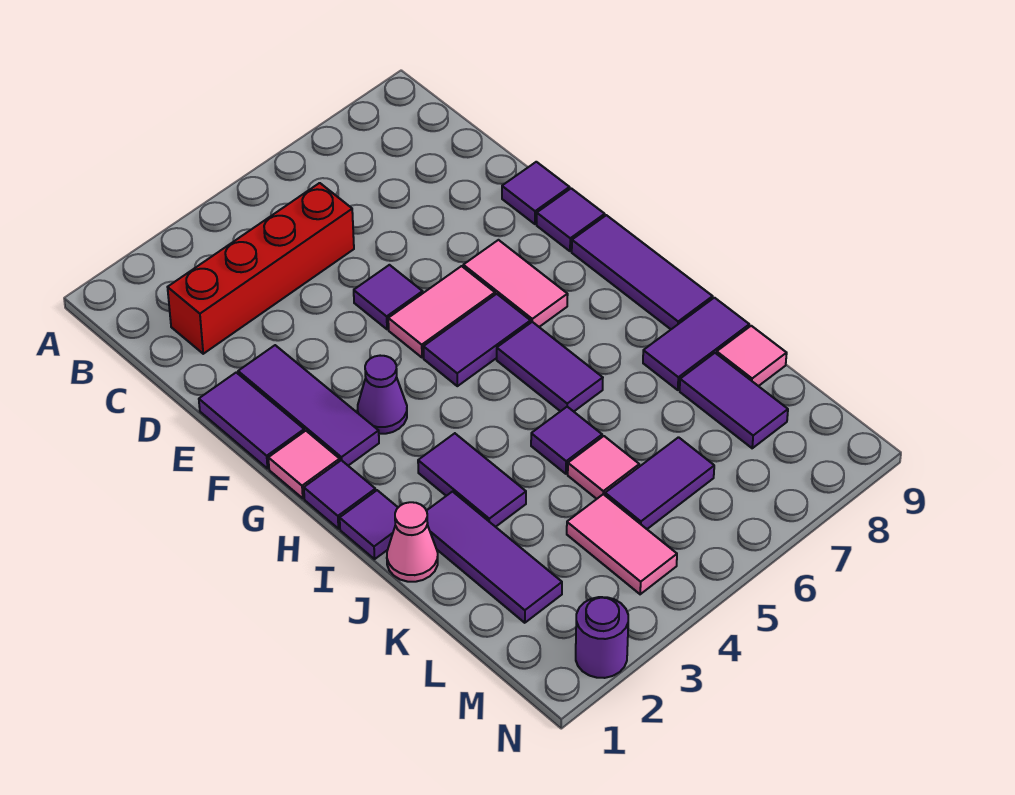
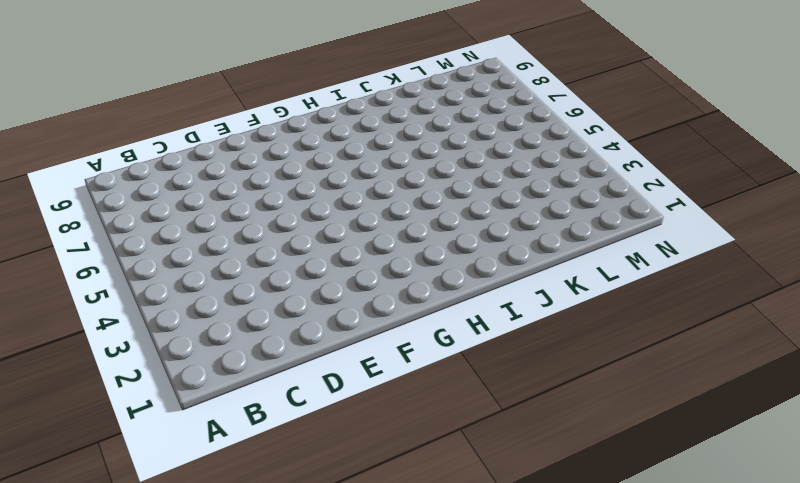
none -> red 1x4 brick [168,183,354,354]
none -> purple 1x2 tile [199,373,304,469]
none -> purple 1x3 tile [238,345,379,466]

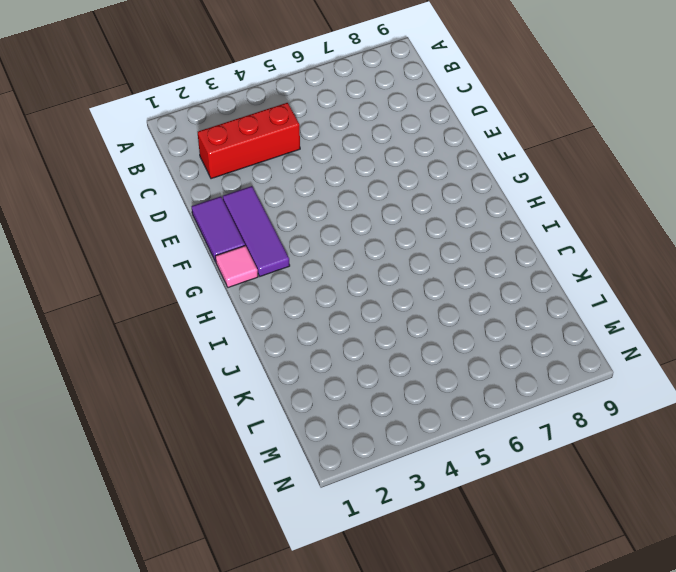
red 1x3 brick [198,103,300,179] -> red 1x4 brick [168,183,354,354]
none -> purple 1x1 tile [354,265,423,329]
none -> purple 1x1 tile [502,162,570,224]
none -> pink 1x2 tile [388,266,495,358]

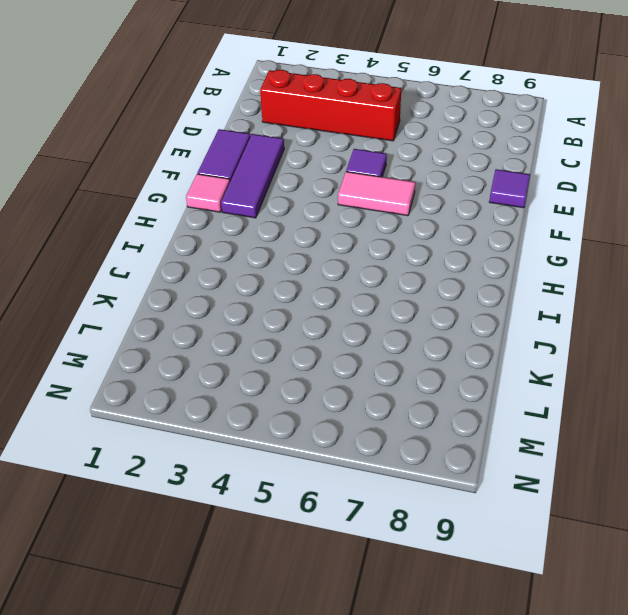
none -> pink 1x2 tile [463,240,568,327]
none -> purple 1x1 tile [537,188,605,251]
none -> purple 1x1 cone [357,356,407,434]

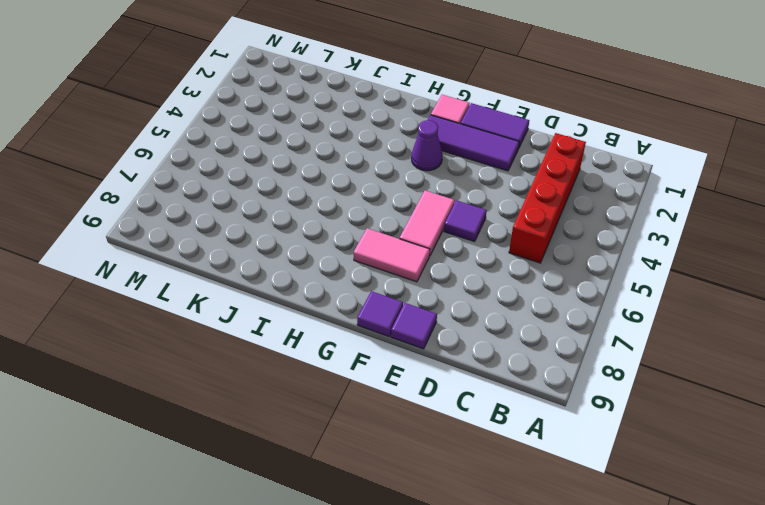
none -> purple 1x2 tile [423,294,531,386]
none -> purple 1x3 tile [572,215,713,329]
none -> purple 1x1 tile [304,460,376,529]

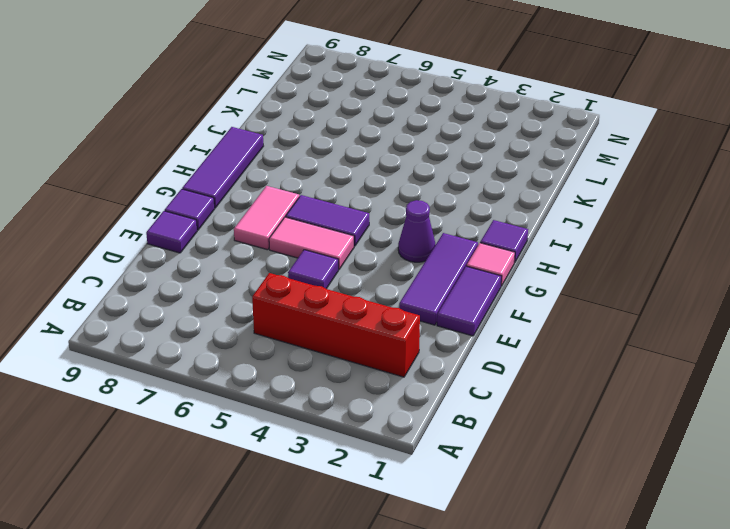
none -> purple 1x2 tile [497,322,603,411]
none -> purple 1x1 tile [340,490,398,559]
none -> purple 1x2 tile [418,433,526,527]

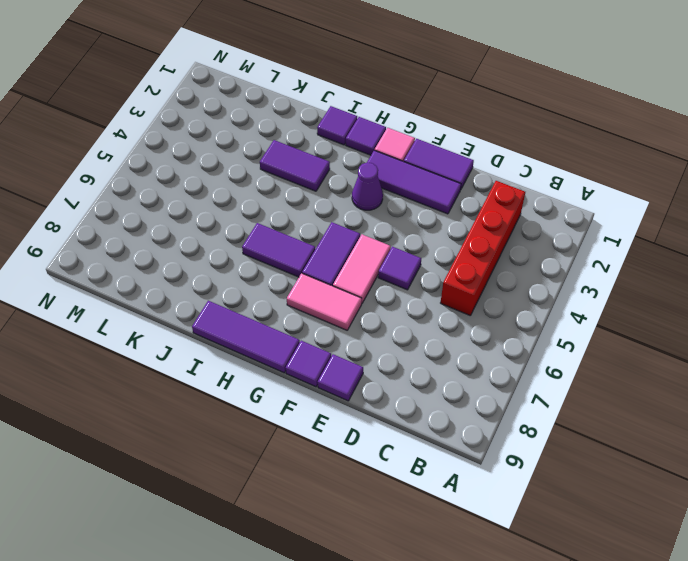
none -> pink 1x1 cone [387,502,438,582]
none -> purple 1x3 tile [427,492,562,623]
none -> purple 1x1 tile [531,407,602,474]

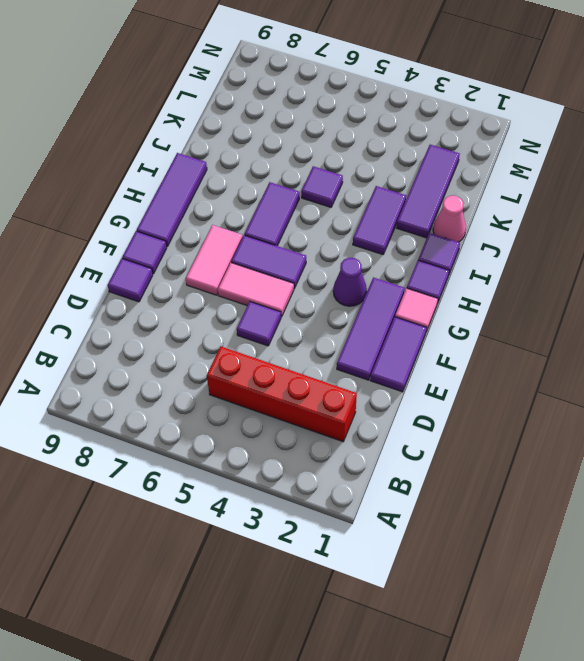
none -> purple 1x2 tile [643,298,749,390]
none -> pink 1x1 tile [568,436,639,499]
none -> purple 1x2 tile [680,353,788,448]

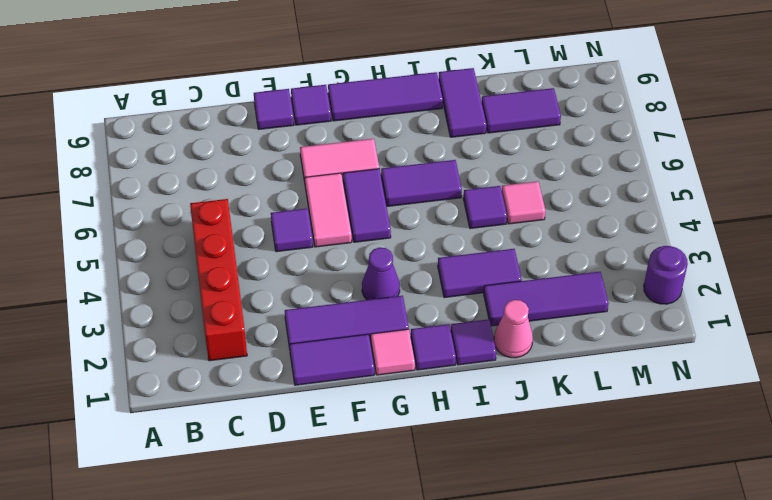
none -> pink 1x1 tile [717,326,787,386]
none -> pink 1x2 tile [567,494,677,594]
none -> purple 1x2 tile [605,437,714,529]

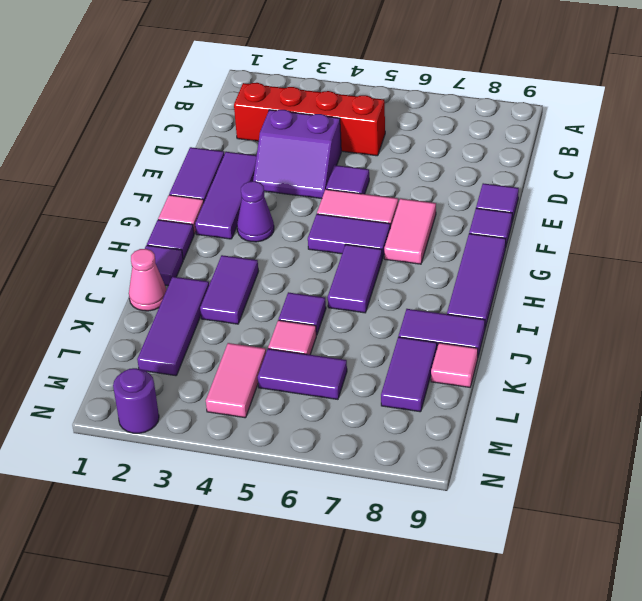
purple 2x2 slope [253,110,341,199] -> none

